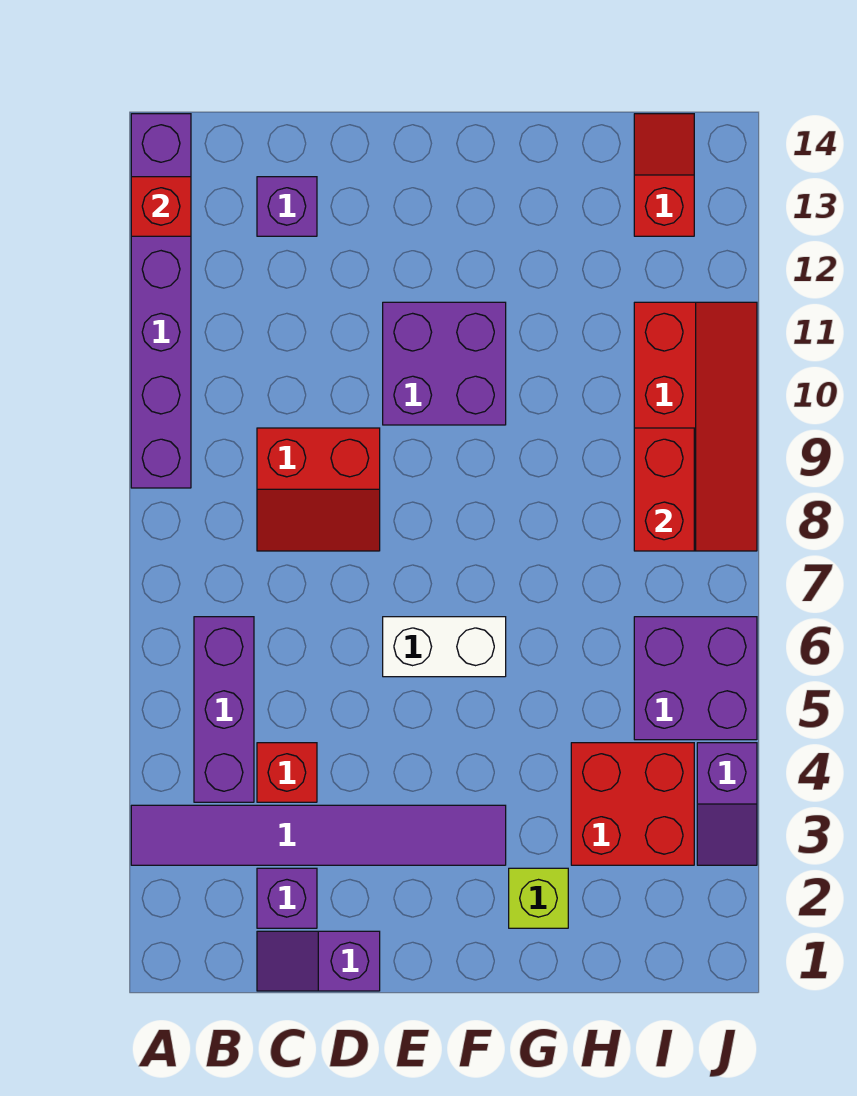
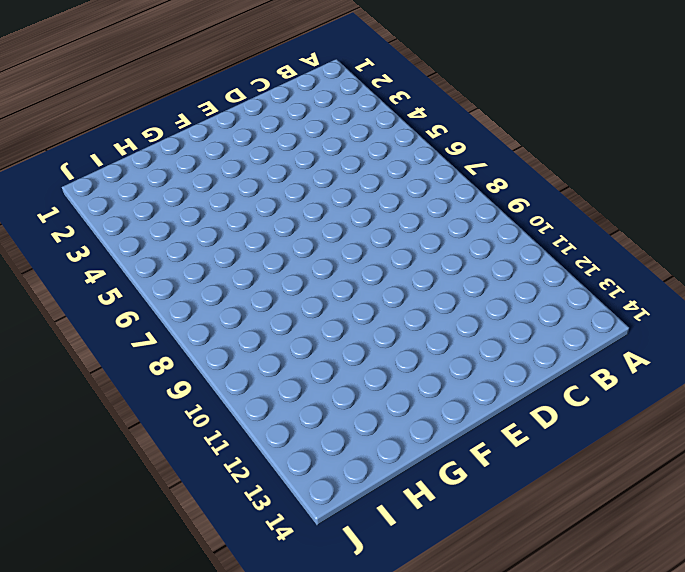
none -> purple 1x6 tile [131,805,506,865]
none -> purple 1x6 brick [131,114,191,488]
none -> purple 1x3 brick [194,617,254,802]

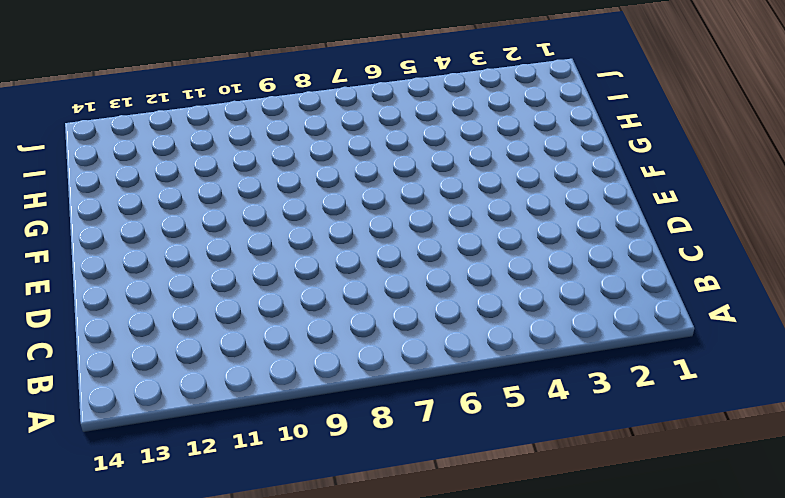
none -> purple 1x6 tile [131,805,506,865]
none -> purple 1x6 brick [131,114,191,488]
none -> purple 1x3 brick [194,617,254,802]

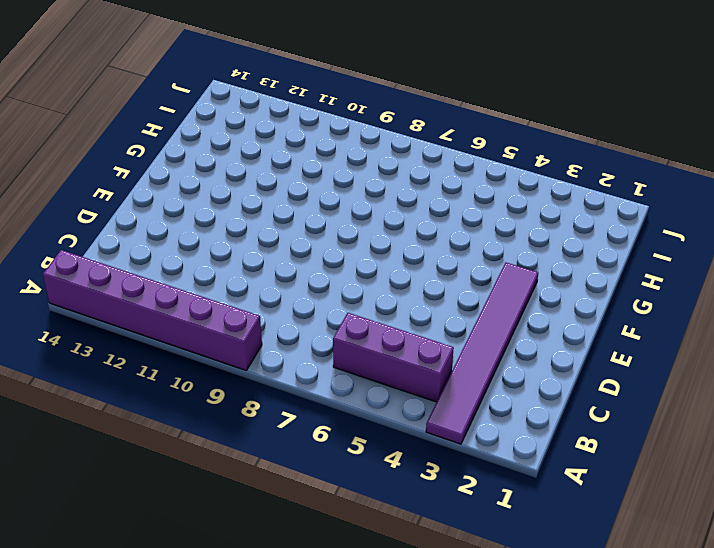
none -> purple 1x2 slope [257,931,380,991]
none -> purple 1x1 brick [257,868,317,928]
none -> red 1x1 brick [257,743,317,802]

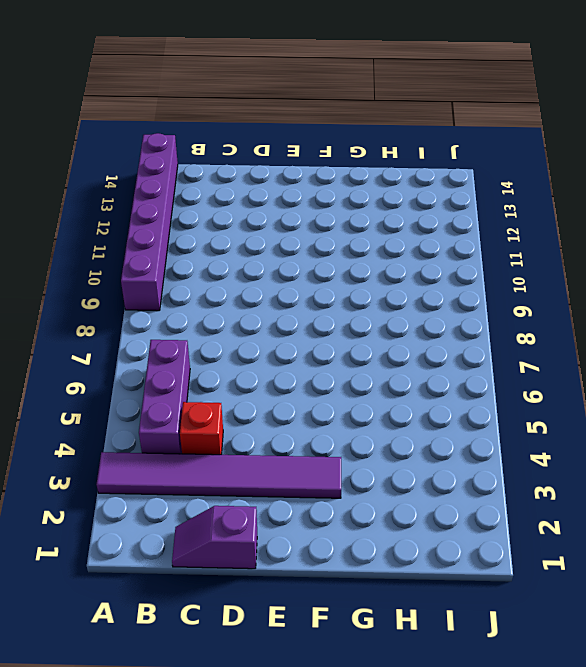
none -> purple 1x1 brick [257,868,317,928]
none -> red 2x2 slope [257,428,380,551]
none -> purple 1x1 brick [257,177,317,236]

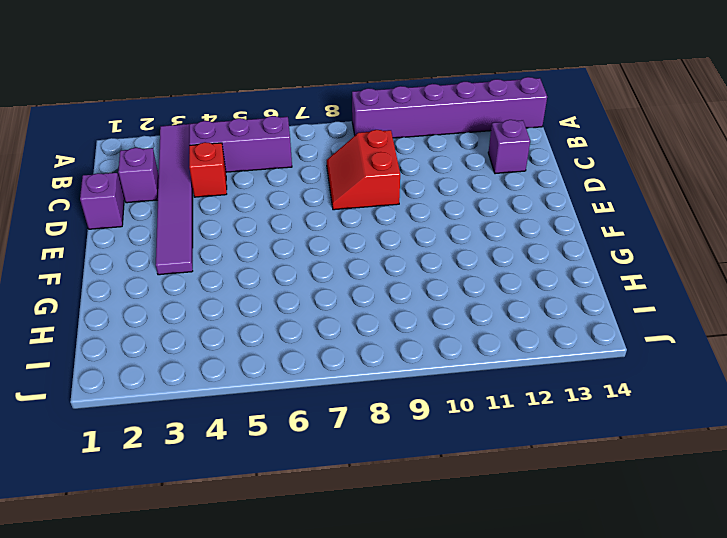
none -> white 1x2 brick [383,617,506,677]
none -> purple 2x2 brick [383,302,506,425]
none -> lime 1x1 brick [509,868,568,928]

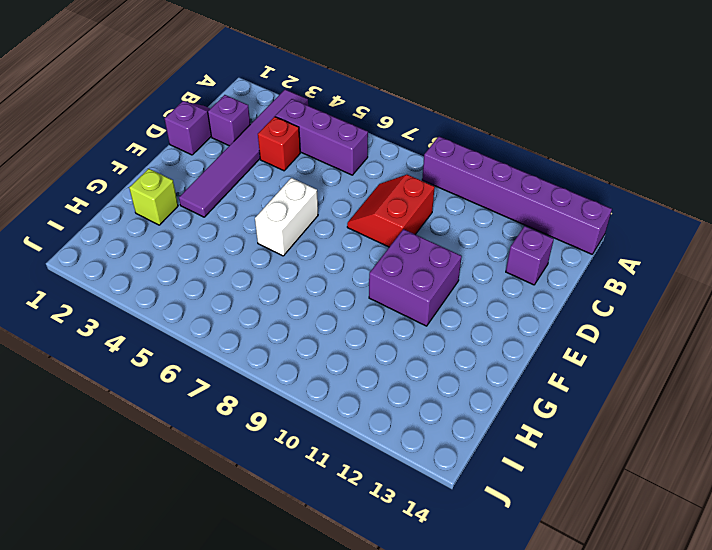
none -> red 2x2 brick [571,743,694,865]
none -> purple 2x2 brick [634,617,757,740]
none -> red 2x4 slope [634,302,757,551]

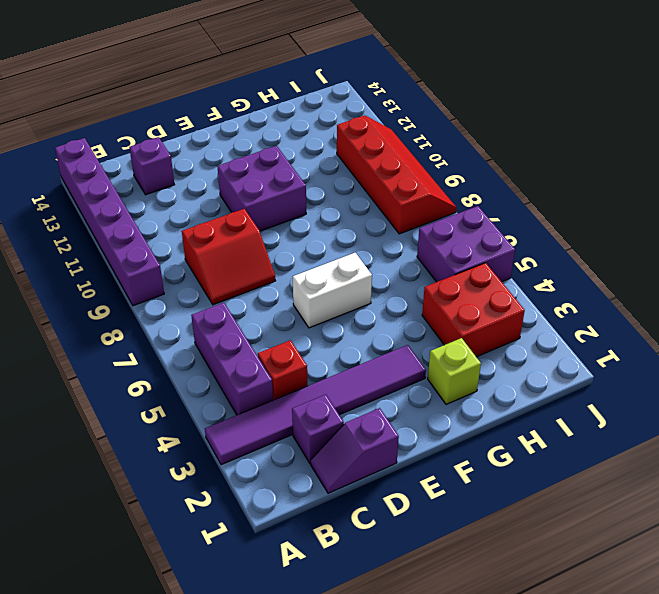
none -> red 1x2 slope [634,114,694,236]
none -> purple 1x2 slope [697,743,757,865]
none -> red 1x1 brick [131,177,191,236]

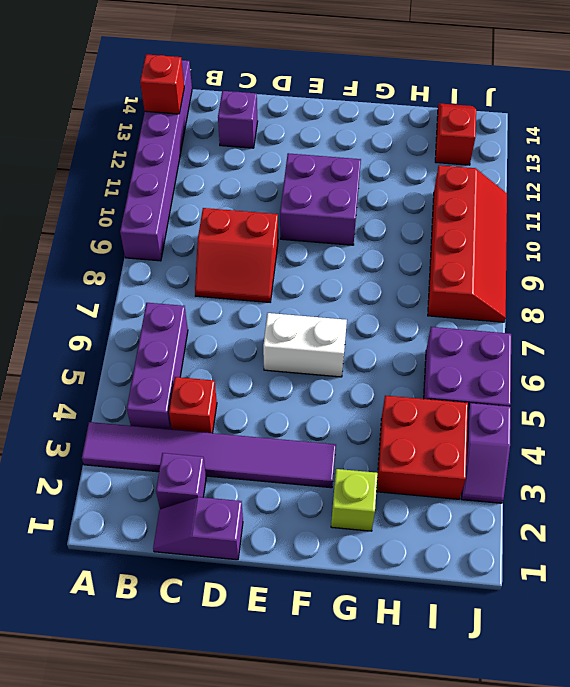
none -> red 1x2 brick [634,428,694,551]

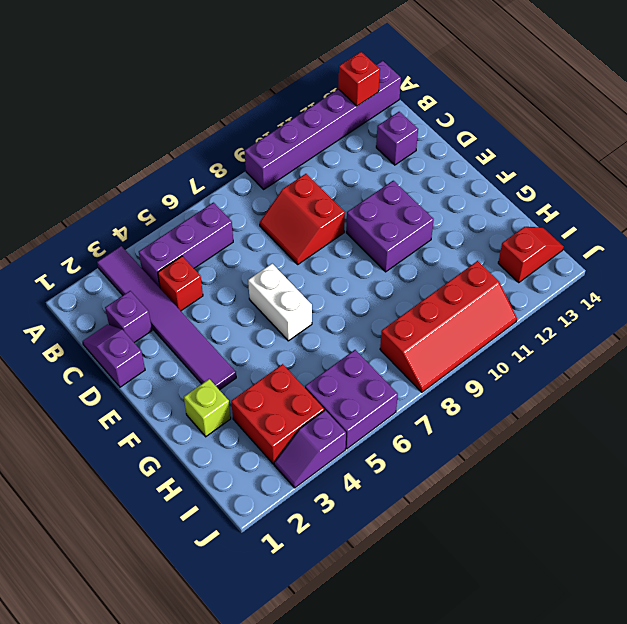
none -> red 1x2 brick [634,428,694,551]

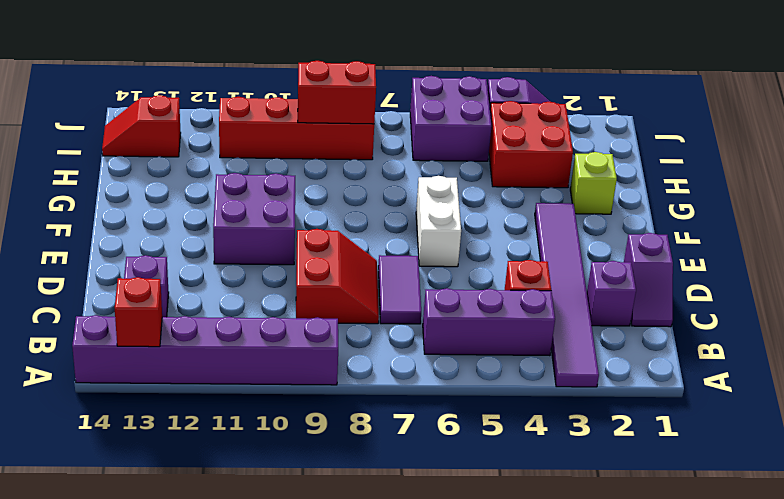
purple 1x2 tile [378,255,421,324] -> none

